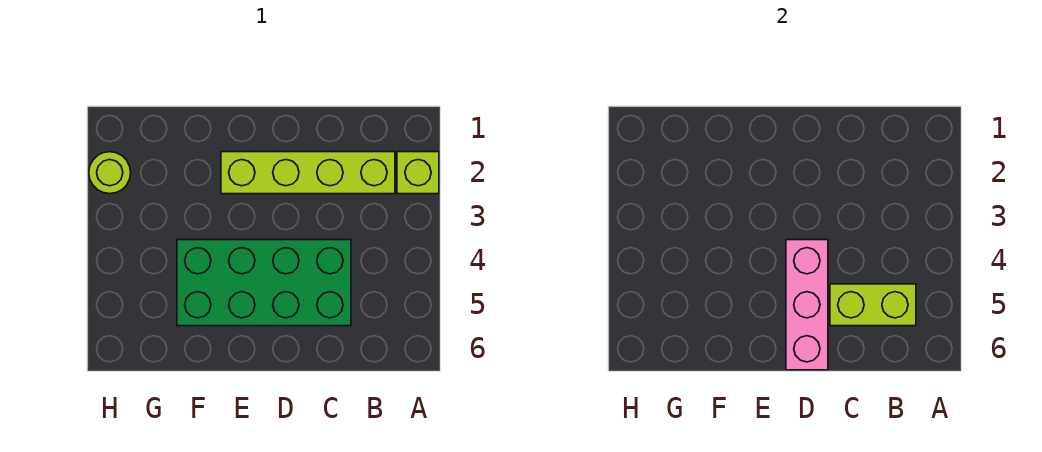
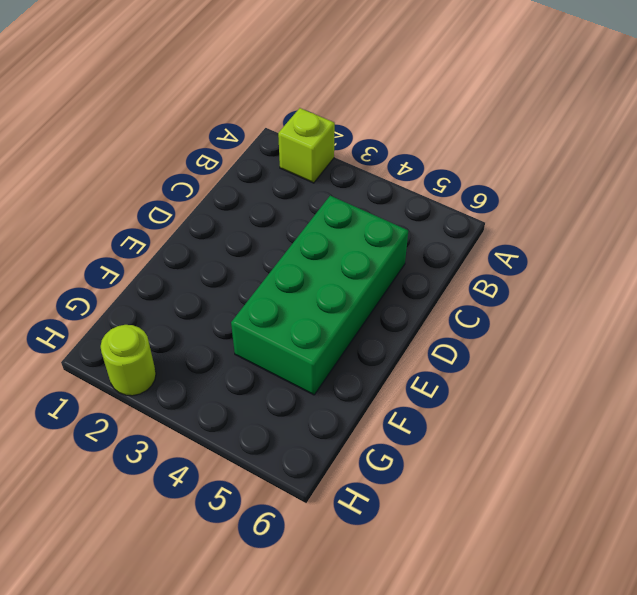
none -> lime 1x4 brick [221,152,395,194]
none -> lime 1x2 brick [830,284,916,326]

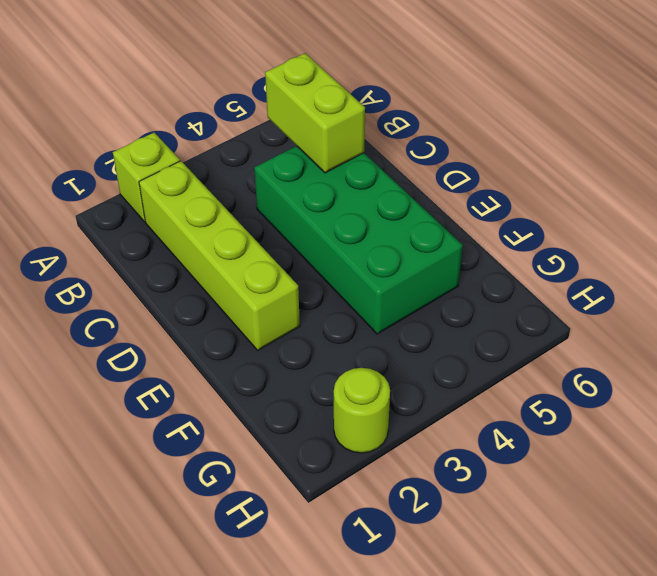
none -> pink 1x3 brick [786,240,828,370]

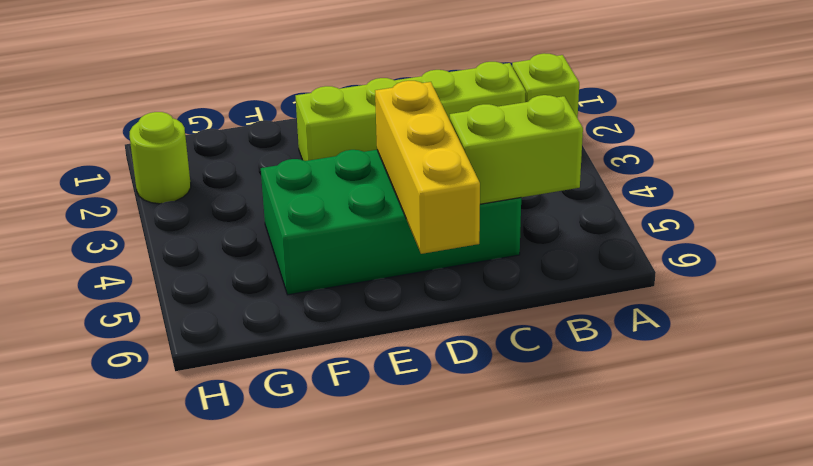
yellow 1x3 brick [375,81,480,254] -> pink 1x3 brick [786,240,828,370]

